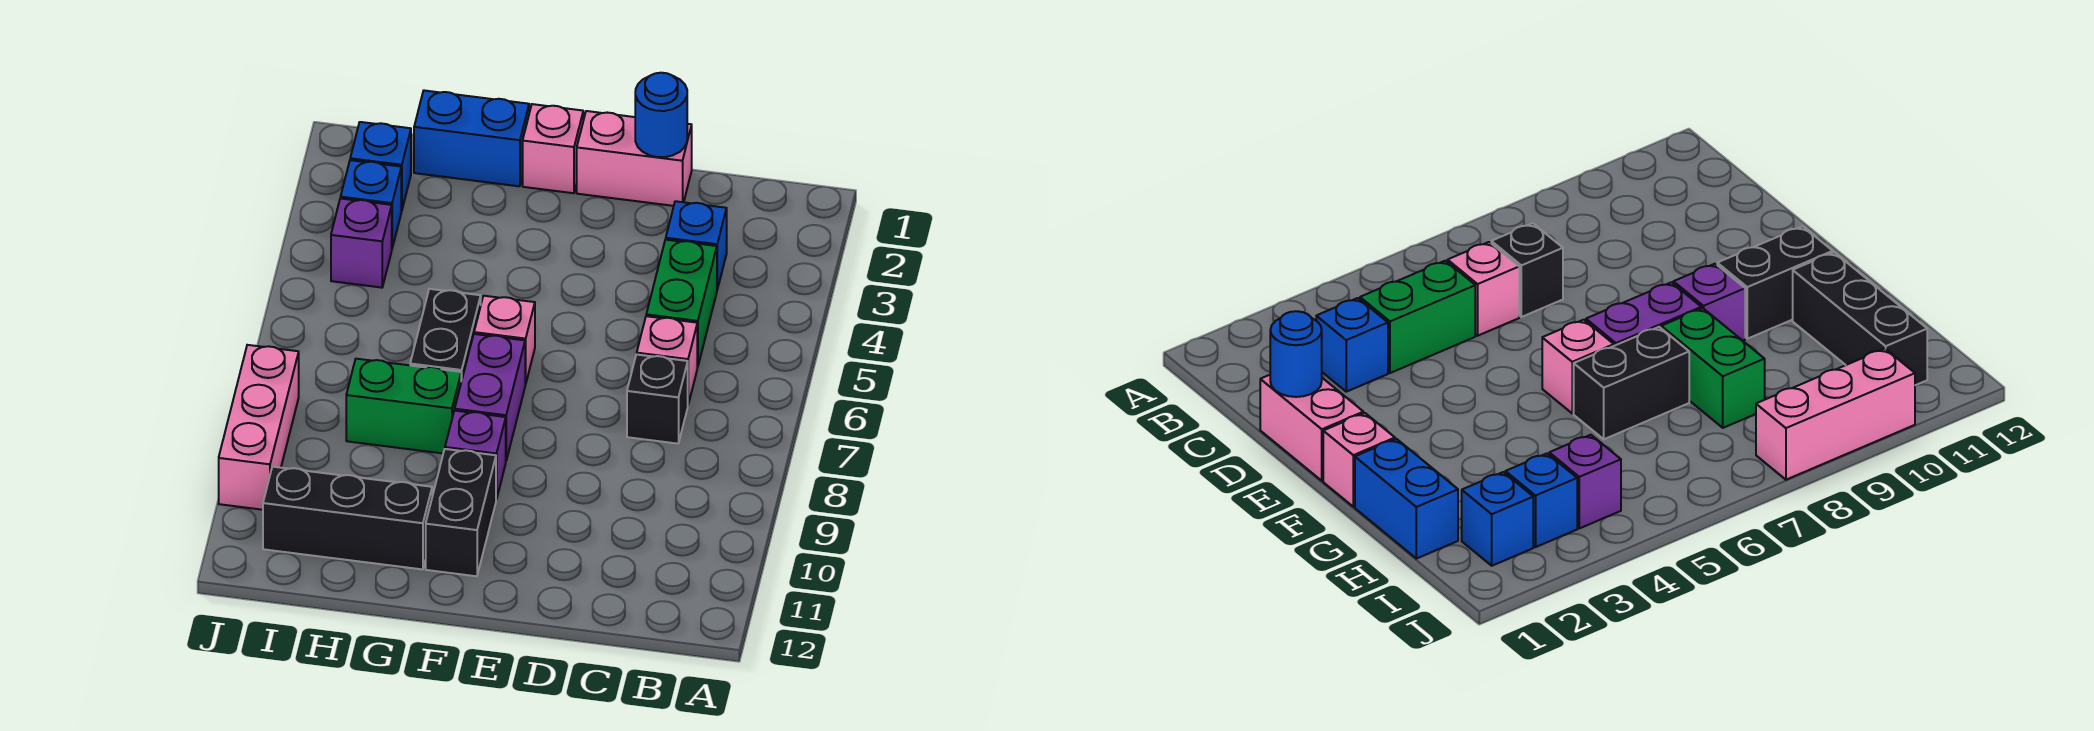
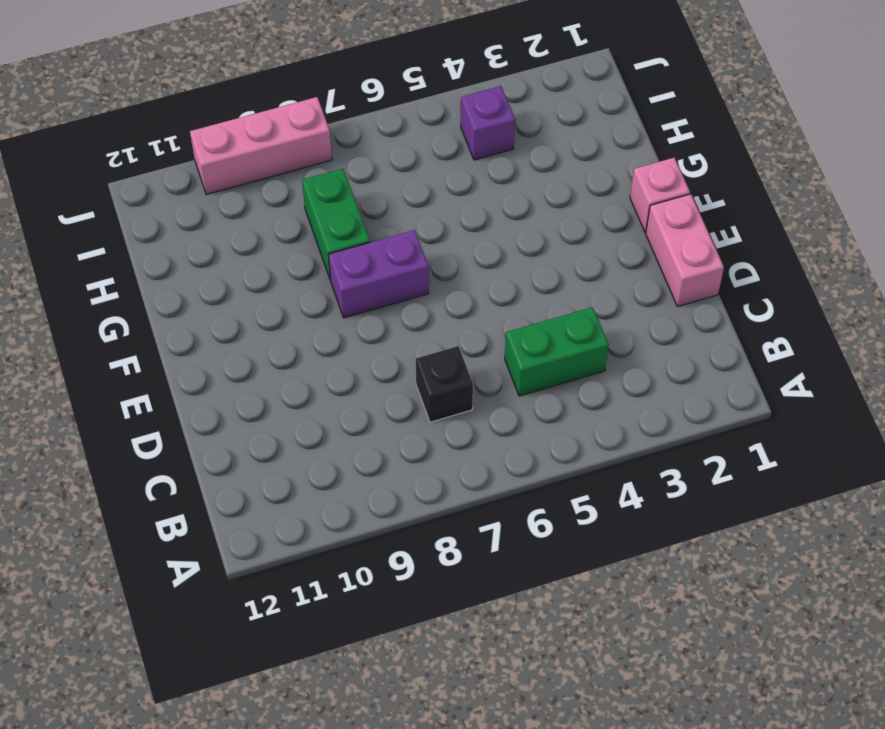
none -> blue 1x1 brick [666,201,727,289]
none -> pink 1x1 brick [637,316,697,404]
none -> pink 1x1 brick [474,296,535,385]

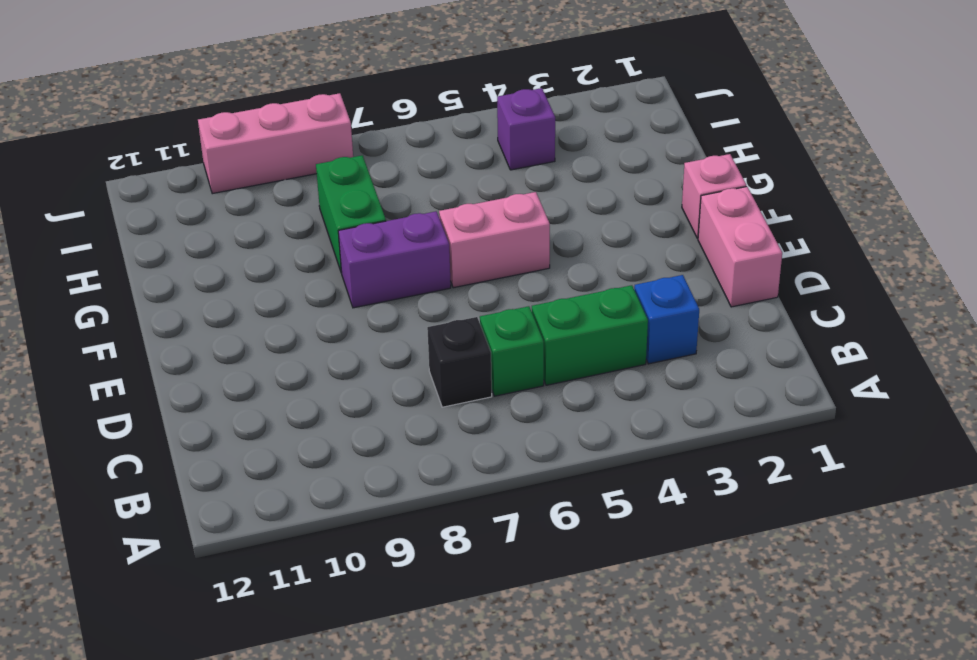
green 1x1 brick [480,306,544,396] -> pink 1x1 brick [637,316,697,404]
pink 1x2 brick [439,192,550,288] -> pink 1x1 brick [474,296,535,385]
none -> purple 1x1 brick [445,411,506,499]
none -> black 1x2 brick [426,449,496,576]
none -> blue 1x2 brick [414,90,529,186]

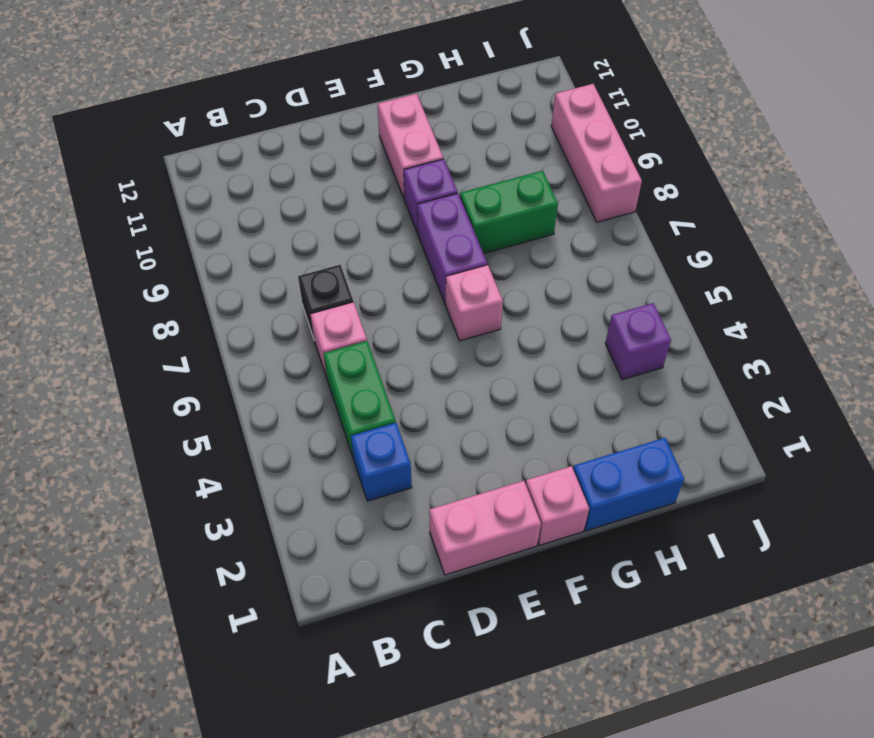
pink 1x2 brick [378,94,443,199] -> black 1x2 brick [426,449,496,576]
none -> black 1x2 brick [410,289,481,381]
none -> black 1x3 brick [263,467,432,569]
none -> blue 1x1 brick [350,122,411,211]

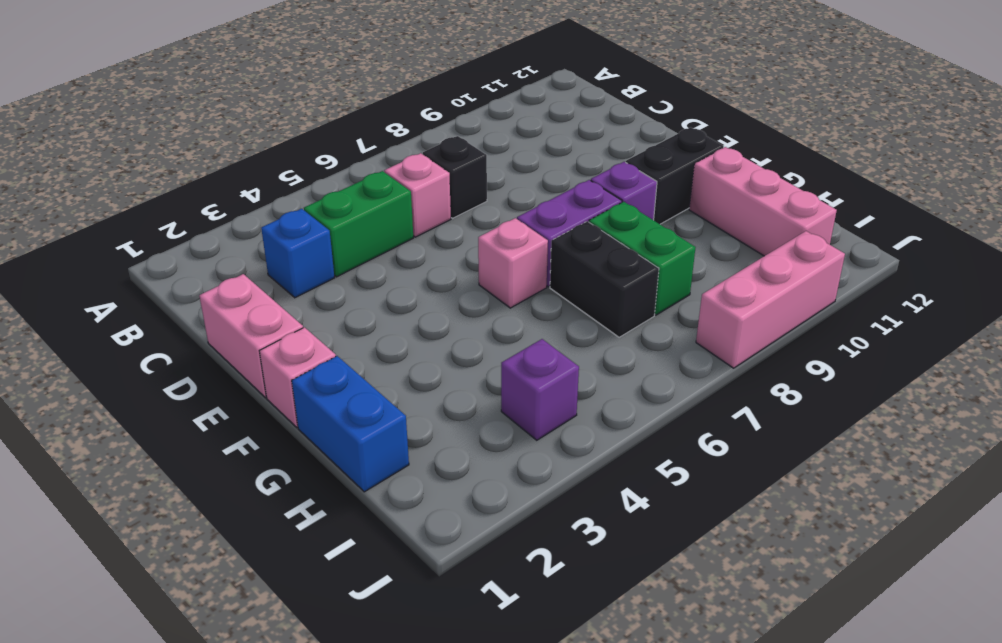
black 1x2 brick [550,221,659,337] -> black 1x2 brick turned to [410,289,481,381]
pink 1x3 brick [689,147,837,256] -> black 1x3 brick [263,467,432,569]
none -> blue 1x1 brick [350,122,411,211]
none -> blue 1x1 brick [341,160,401,248]
none -> blue 1x1 round brick [635,73,687,157]

